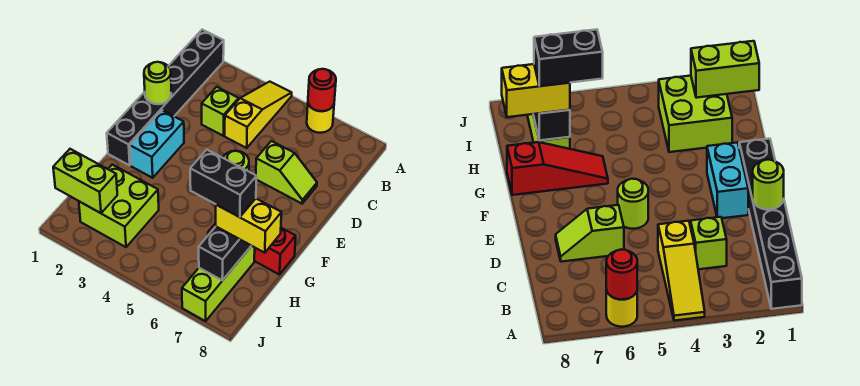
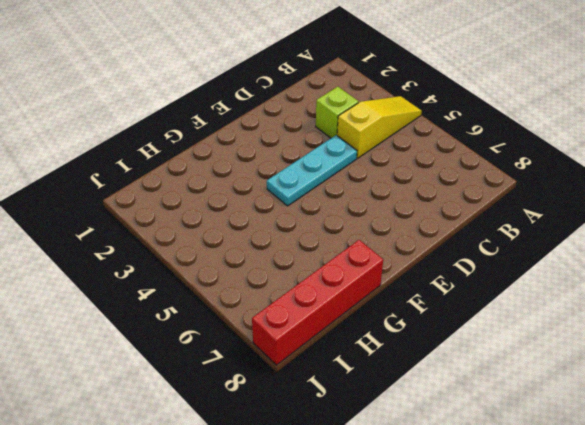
cyan 1x3 plate [267,135,357,206] -> none
red 1x4 brick [252,240,383,365] -> red 1x3 slope [208,223,296,275]
none -> black 1x6 brick [107,30,224,165]
none -> yellow 1x1 round brick [307,104,334,133]
none -> lime 1x2 slope [256,141,317,204]

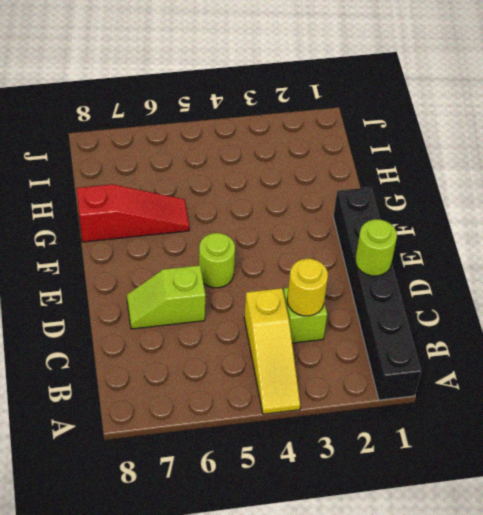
yellow 1x1 round brick [287,259,328,316] -> yellow 1x1 round brick moved to [307,104,334,133]
none -> cyan 1x2 brick [130,110,184,178]
none -> lime 2x2 brick [79,165,159,247]
none -> lime 1x3 brick [182,246,255,321]

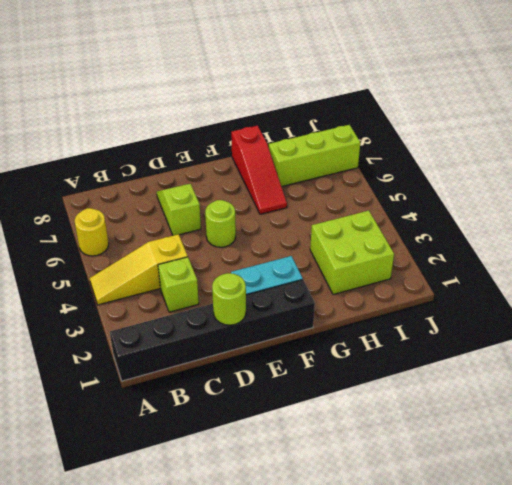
none -> red 1x1 round brick [308,69,336,111]
none -> black 1x2 brick [199,227,251,281]
none -> lime 1x2 brick [53,149,117,213]

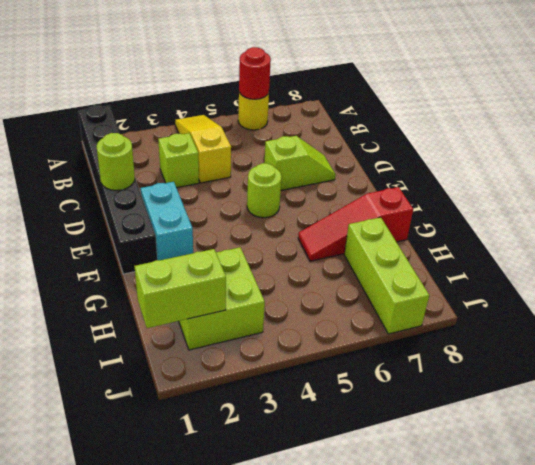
none -> black 1x2 brick [199,227,251,281]
none -> yellow 1x2 brick [216,199,281,253]
none -> black 1x2 brick [190,150,257,217]

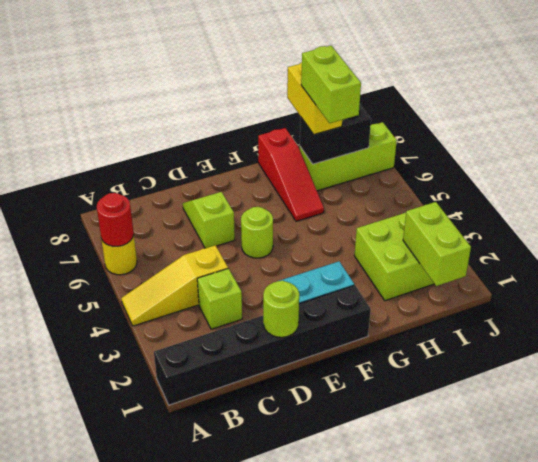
lime 1x2 brick [301,46,361,123] -> black 1x2 brick [190,150,257,217]

